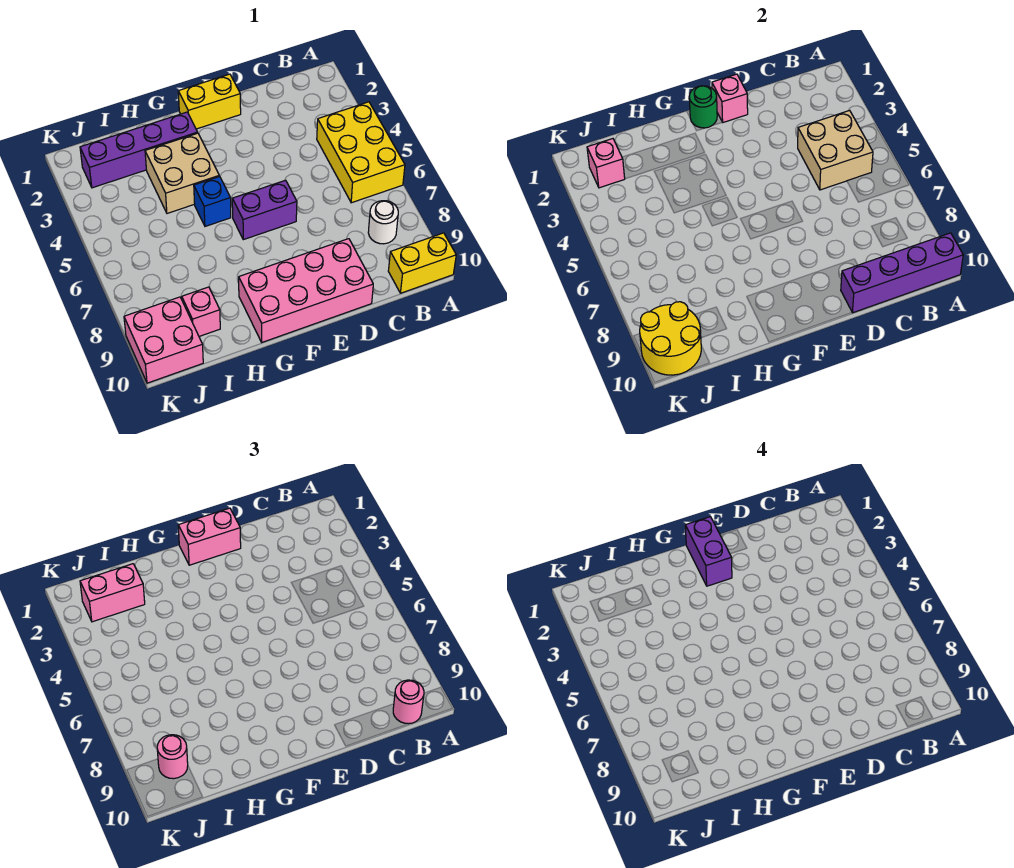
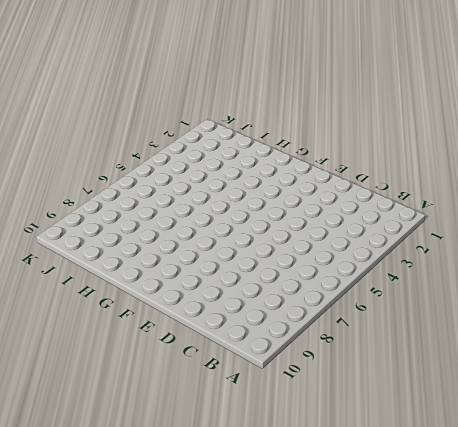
none -> yellow 2x3 brick [317,102,405,203]
none -> yellow 1x2 brick [388,233,456,293]
none -> white 1x1 round brick [368,201,398,244]

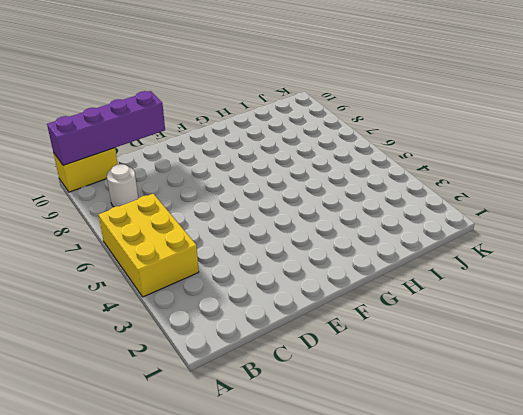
none -> pink 2x4 brick [239,239,373,342]
none -> yellow 1x2 brick [178,74,241,129]
none -> purple 1x2 brick [232,180,297,240]

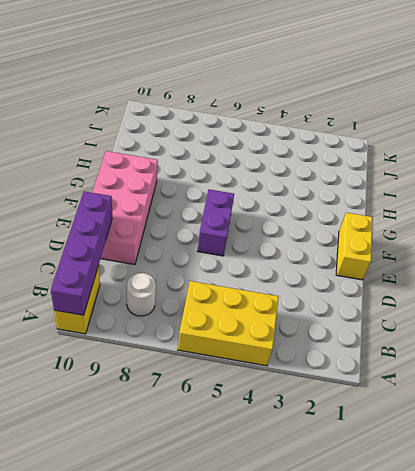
none -> purple 1x4 brick [80,112,198,188]
none -> tan 2x2 brick [145,133,219,213]
none -> blue 1x1 brick [194,176,231,226]

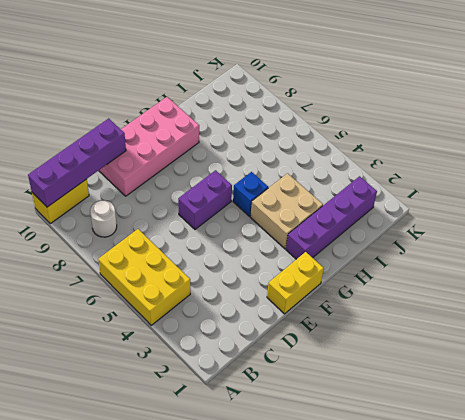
none -> pink 1x1 brick [182,287,220,336]
none -> pink 2x2 brick [124,297,203,383]
none -> tan 2x2 brick [798,111,873,190]

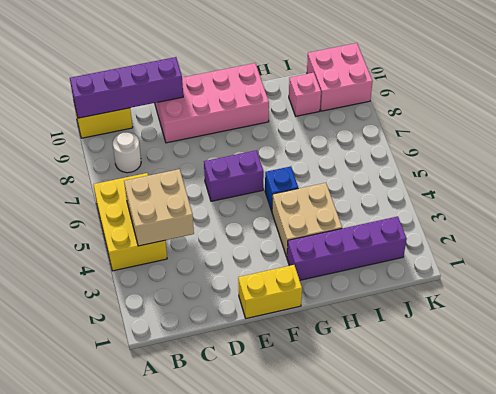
none -> pink 1x1 brick [712,74,748,122]
none -> green 1x1 round brick [689,86,717,128]
none -> pink 1x1 brick [587,139,625,188]

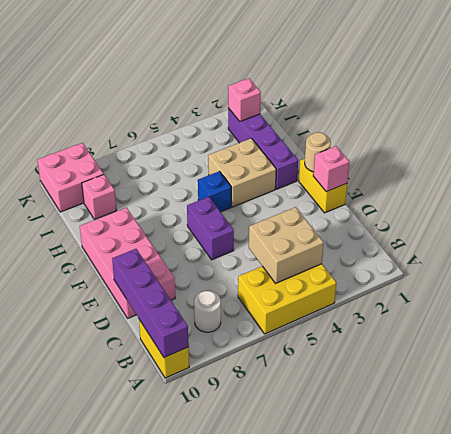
tan 1x1 round brick [305,132,331,172] -> green 1x1 round brick [689,86,717,128]
none -> yellow 2x2 round brick [640,302,701,375]
none -> pink 1x1 round brick [393,680,424,724]
none -> pink 1x2 brick [178,508,241,565]

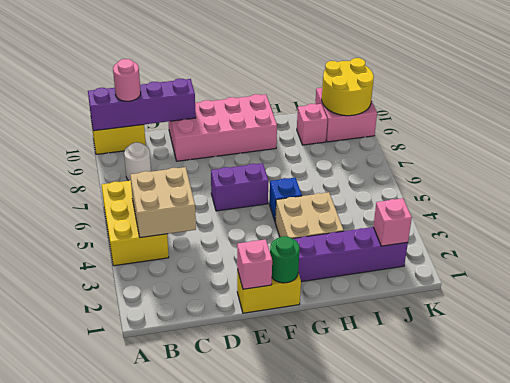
none -> pink 1x2 brick [178,508,241,565]
none -> pink 1x2 brick [80,564,145,622]
none -> pink 1x1 round brick [157,735,188,779]

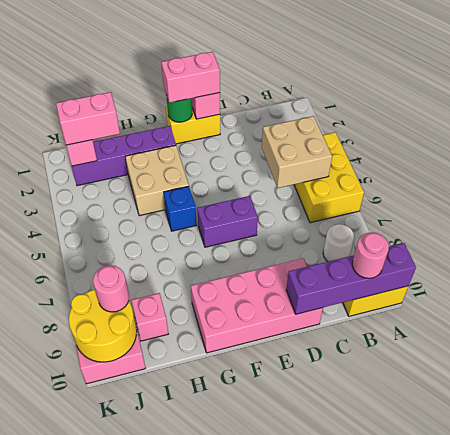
none -> purple 1x2 brick [685,517,732,586]

